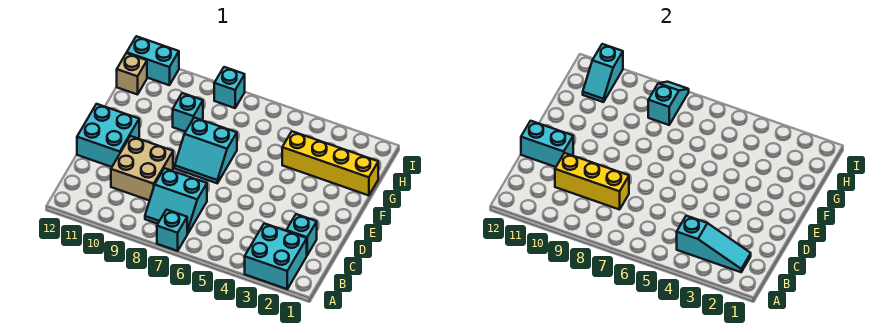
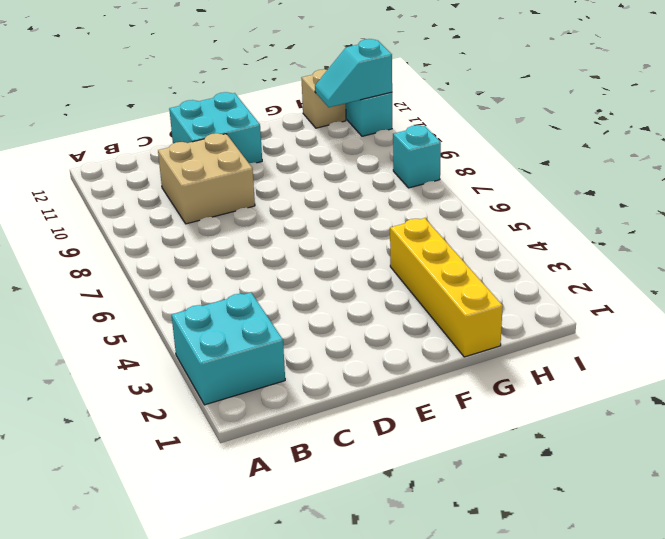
none -> cyan 1x1 brick [157,210,187,251]
none -> cyan 2x2 slope [145,168,207,234]
none -> cyan 1x1 brick [286,214,317,255]

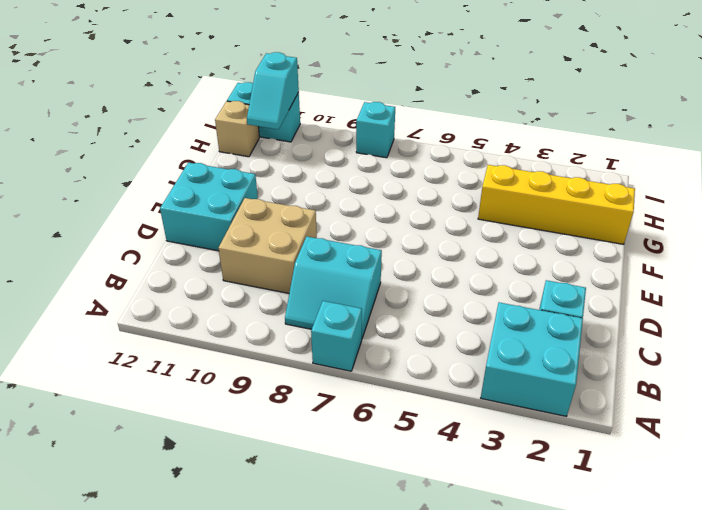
none -> cyan 2x2 slope [175,118,237,183]
none -> cyan 1x1 brick [173,93,203,132]
none -> cyan 1x3 slope [677,216,751,272]

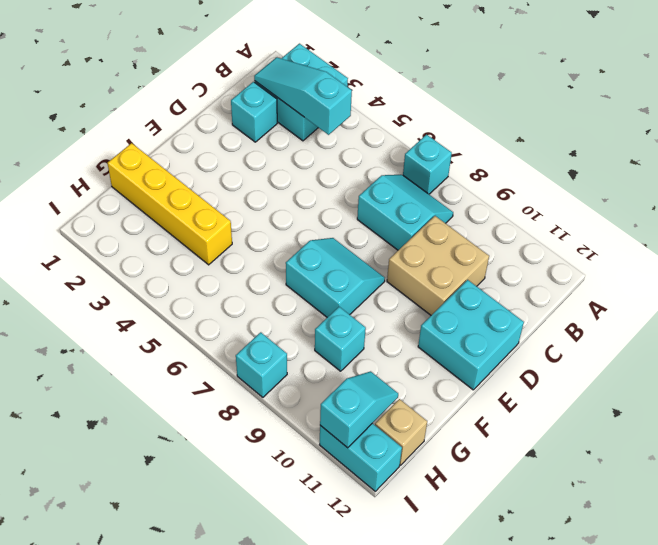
none -> yellow 1x3 brick [555,153,629,210]
none -> cyan 1x2 brick [521,121,573,167]
none -> cyan 1x2 slope [648,82,689,125]

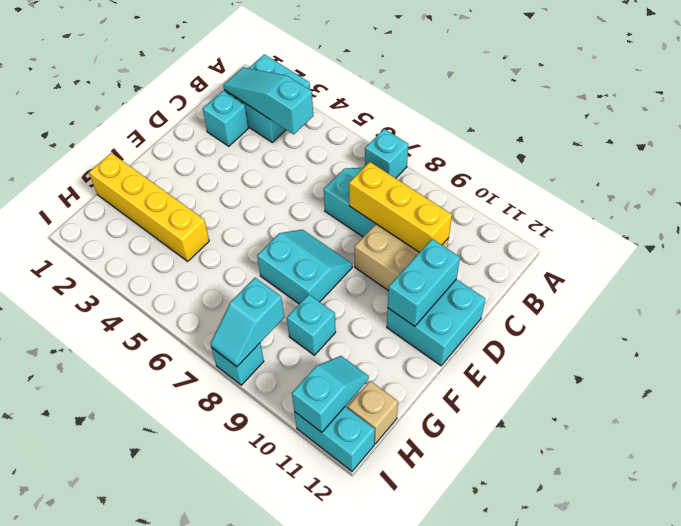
cyan 1x2 brick [388,239,460,326] -> cyan 1x2 brick turned to [521,121,573,167]

